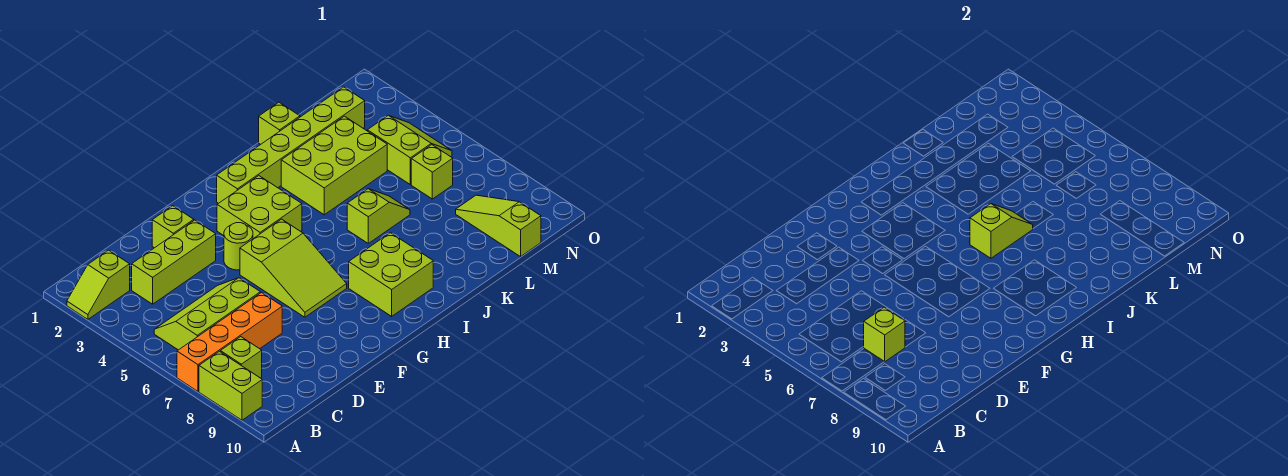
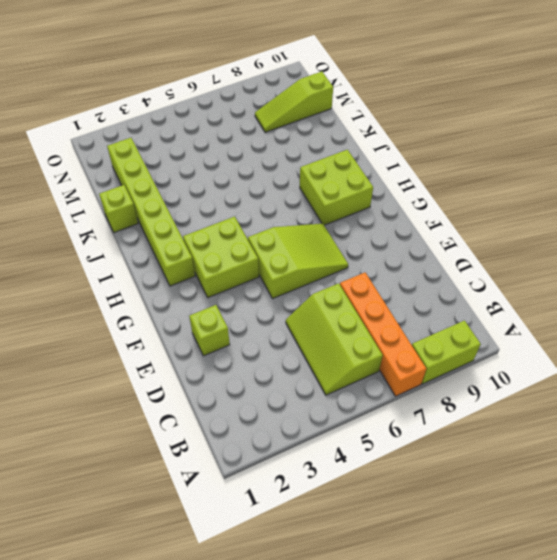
none -> lime 1x2 slope [67,250,130,319]
none -> lime 1x1 brick [220,337,262,378]
none -> lime 1x3 brick [132,220,216,304]

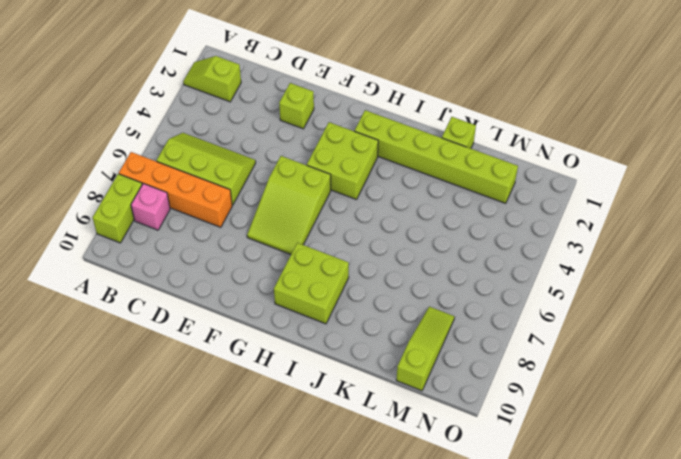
pink 1x1 brick [131,183,170,230] -> lime 1x1 brick [220,337,262,378]
none -> lime 1x3 brick [132,220,216,304]
none -> lime 1x1 round brick [224,223,253,270]
none -> lime 2x3 brick [281,116,387,215]

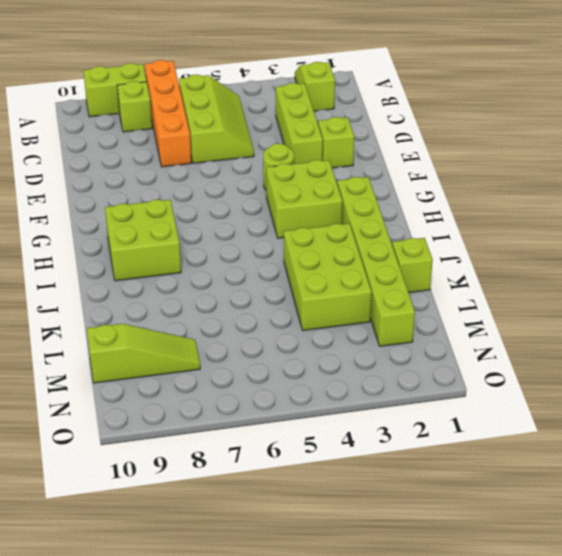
none -> lime 2x3 slope [240,219,347,317]
none -> lime 1x2 slope [347,189,410,243]
none -> lime 2x2 slope [367,115,452,185]

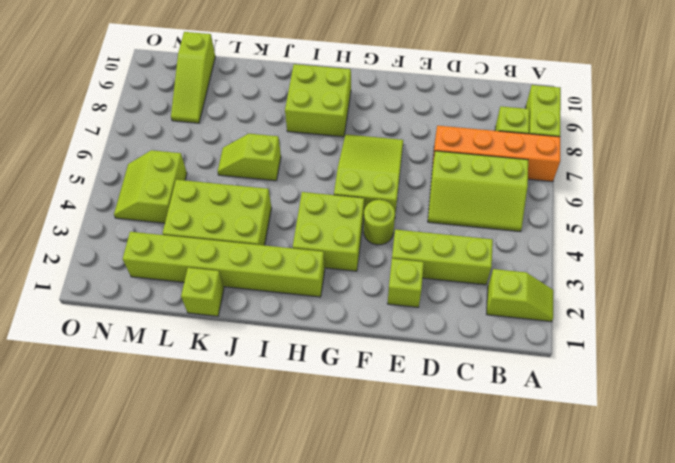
none -> lime 1x1 brick [411,145,453,199]
none -> lime 1x1 brick [863,307,905,362]
none -> lime 1x2 slope [970,204,1033,258]

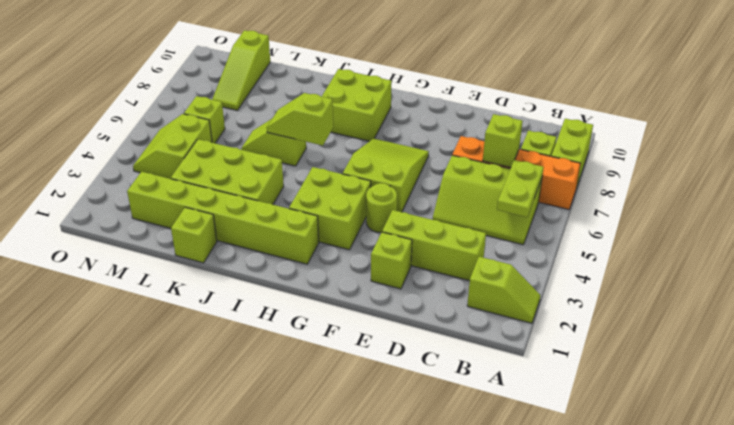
lime 1x2 plate [497,160,544,217] -> none

